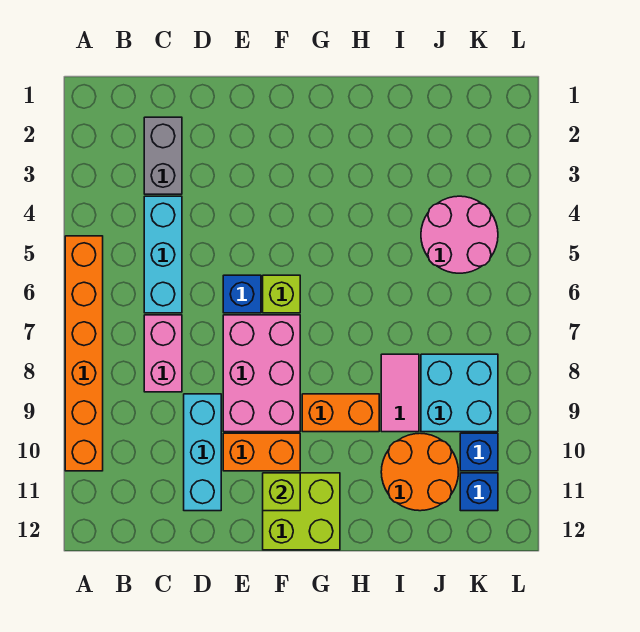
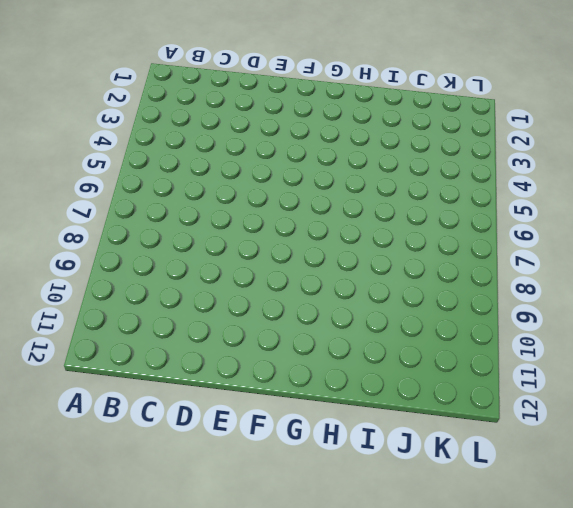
none -> orange 1x6 brick [65,236,103,471]
none -> grey 1x2 brick [144,117,182,194]
none -> cyan 1x3 brick [144,196,182,313]

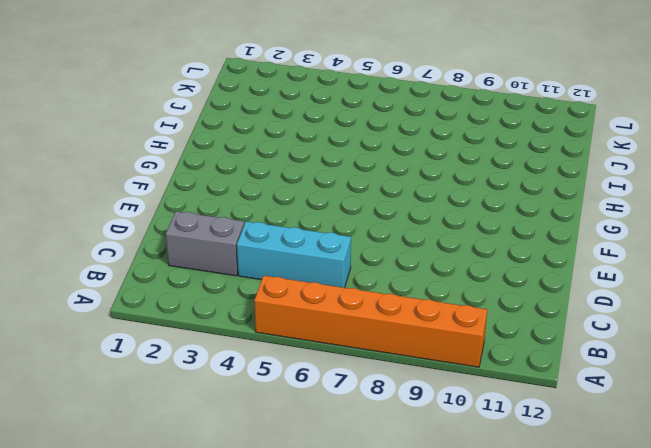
none -> pink 1x2 brick [144,315,182,392]
none -> cyan 1x3 brick [184,394,221,511]
none -> blue 1x1 brick [223,275,261,313]

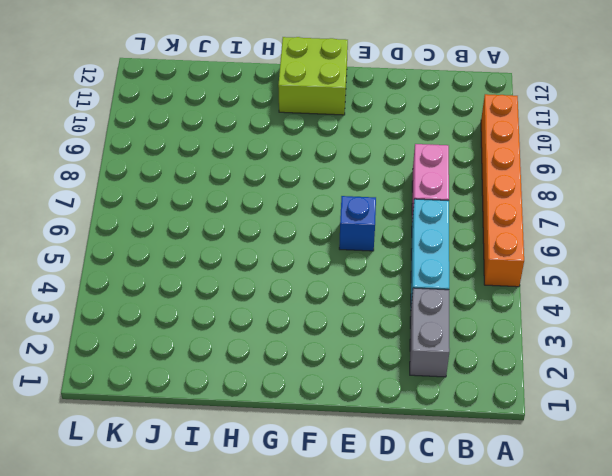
none -> cyan 1x3 brick [184,394,221,511]
none -> pink 2x3 brick [223,315,300,432]
none -> orange 1x2 brick [223,433,300,471]

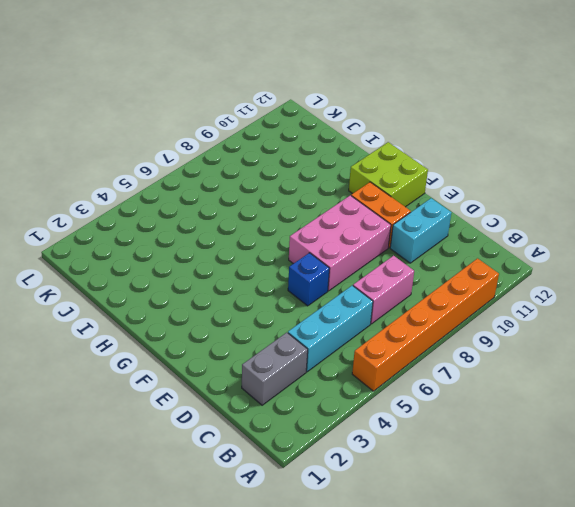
cyan 1x2 brick [390,198,451,263] -> cyan 1x3 brick [184,394,221,511]
none -> lime 1x1 brick [263,275,300,313]
none -> orange 1x2 brick [302,394,379,432]
none -> pink 1x2 tile [381,354,419,432]

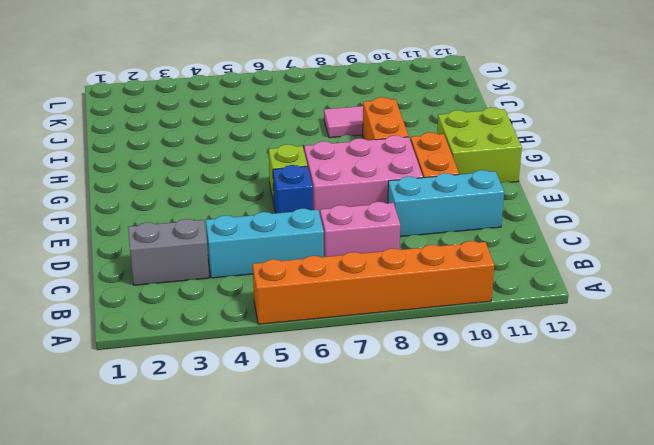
none -> orange 2x2 round brick [381,433,458,511]
none -> pink 2x2 round brick [421,196,498,273]
none -> cyan 2x2 brick [421,354,498,432]

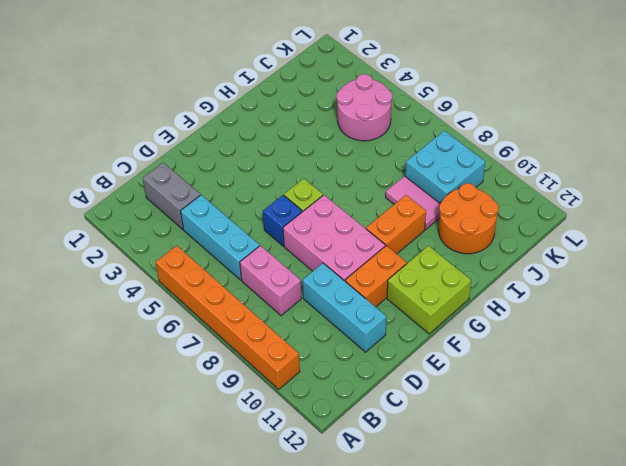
none -> blue 1x1 brick [460,433,498,471]
none -> blue 1x1 brick [460,473,498,511]
none -> lime 1x1 brick [263,473,300,511]

